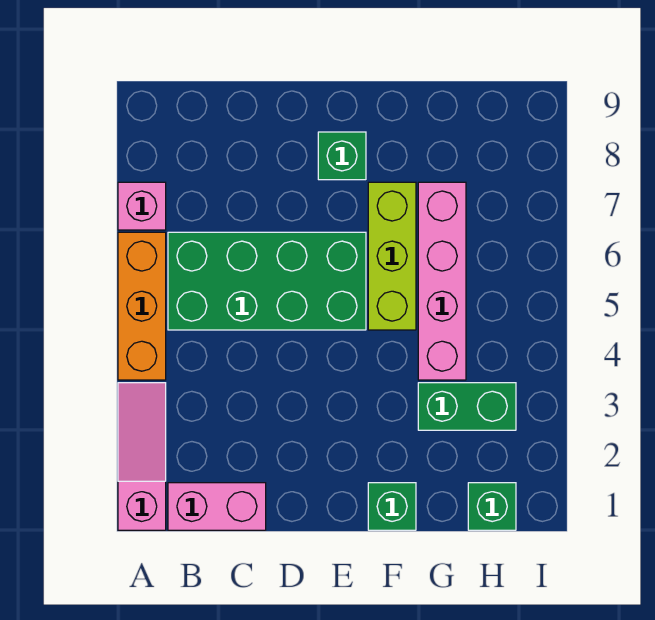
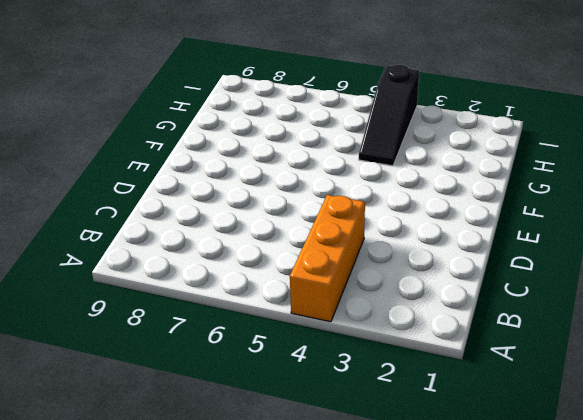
orange 1x3 brick [290,195,365,322] -> orange 1x3 brick turned to [118,232,166,380]
black 1x3 slope [359,65,419,166] -> pink 1x4 brick [418,182,466,380]
none -> pink 1x3 slope [118,383,166,530]
none -> pink 1x1 brick [118,182,166,230]

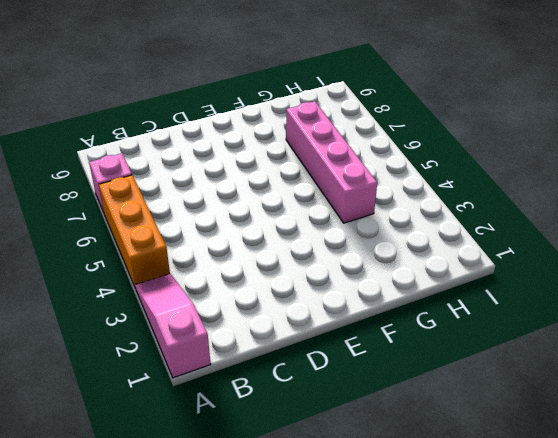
none -> pink 1x2 brick [168,483,266,530]
none -> green 2x4 brick [168,232,366,330]

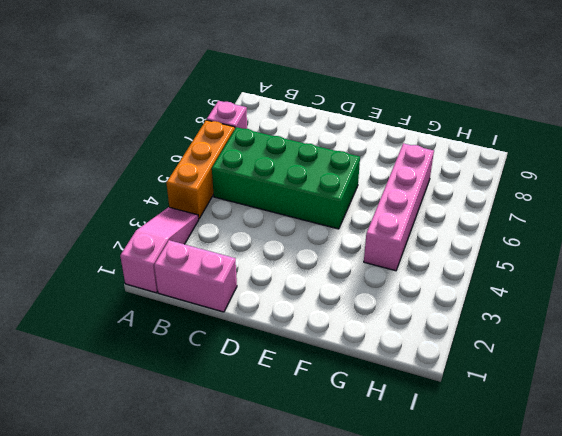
none -> green 1x1 brick [318,132,366,180]
none -> green 1x1 brick [368,483,416,530]

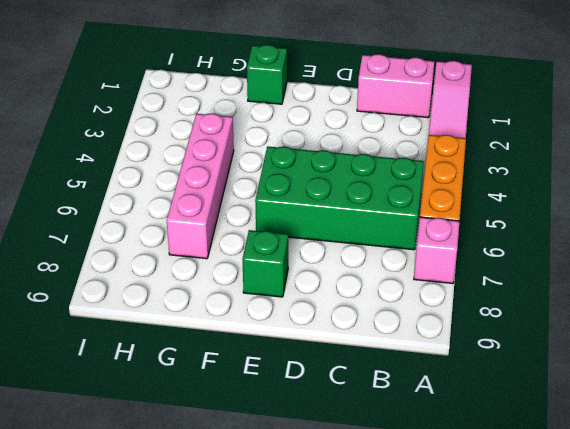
none -> lime 1x3 brick [368,182,416,330]
none -> green 1x2 brick [418,383,516,430]

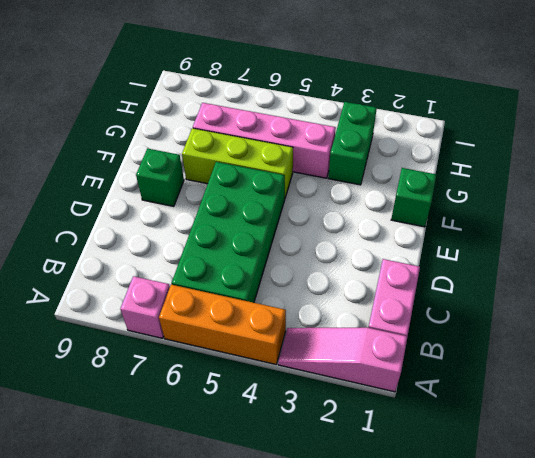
none -> green 1x1 brick [468,483,516,530]

